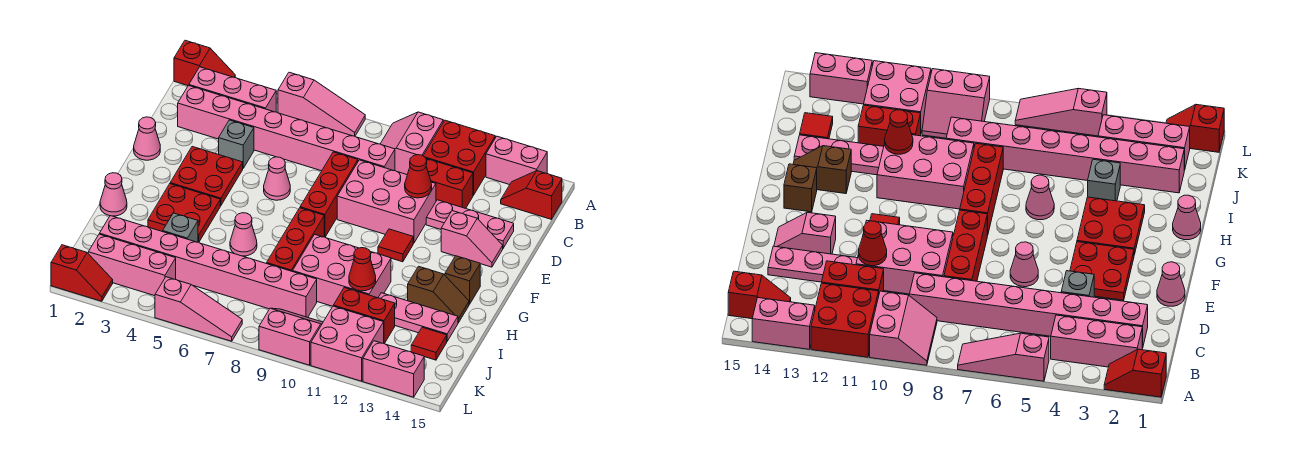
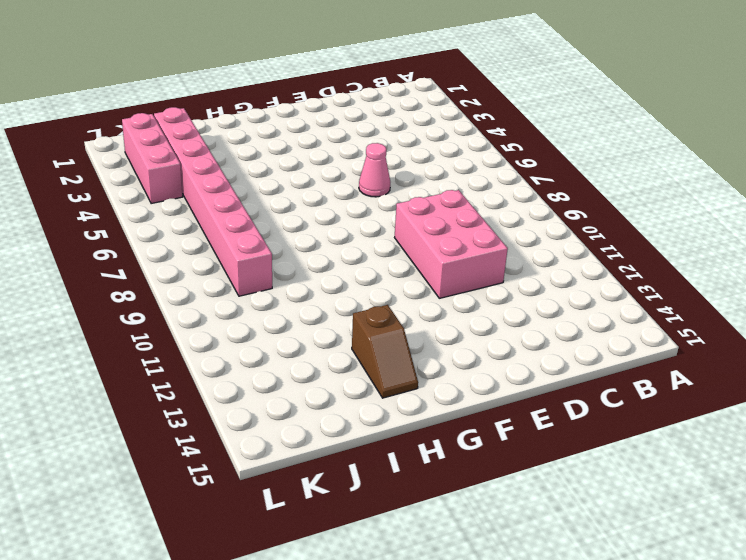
none -> red 1x2 slope [174,40,235,86]
none -> pink 1x3 slope [278,72,365,136]
none -> pink 2x2 slope [381,112,443,175]
none -> red 2x2 brick [423,120,495,195]

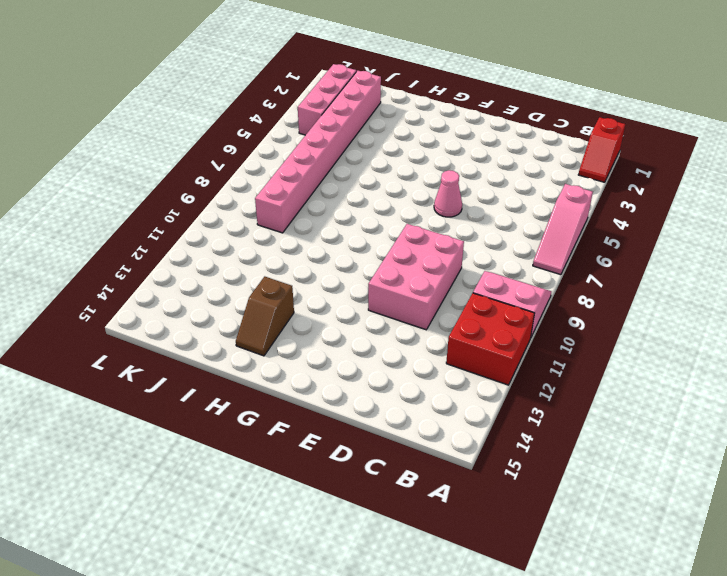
none -> pink 1x2 brick [486,136,547,185]
none -> pink 1x3 brick [189,67,276,112]
none -> red 1x2 slope [501,171,562,219]
none -> pink 1x8 brick [178,86,395,171]

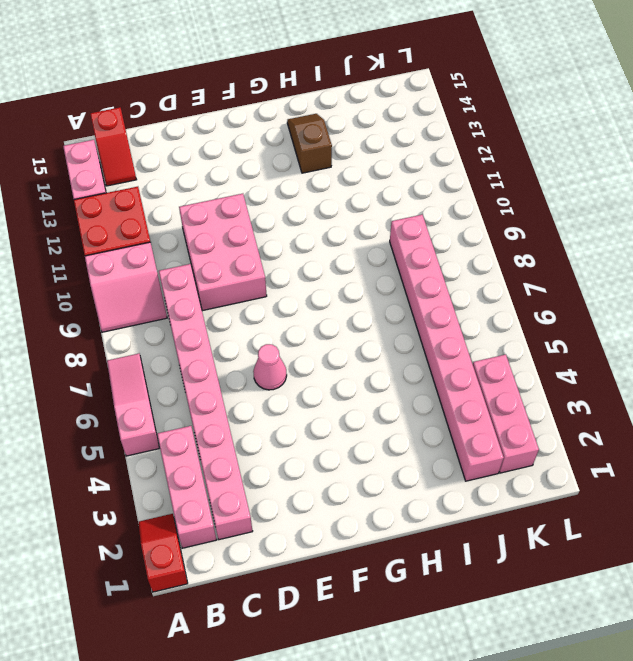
none -> red 1x2 brick [426,159,473,208]
none -> grey 1x1 brick [219,120,254,168]
none -> red 1x3 brick [300,152,358,237]
none -> pink 1x3 plate [426,200,514,248]

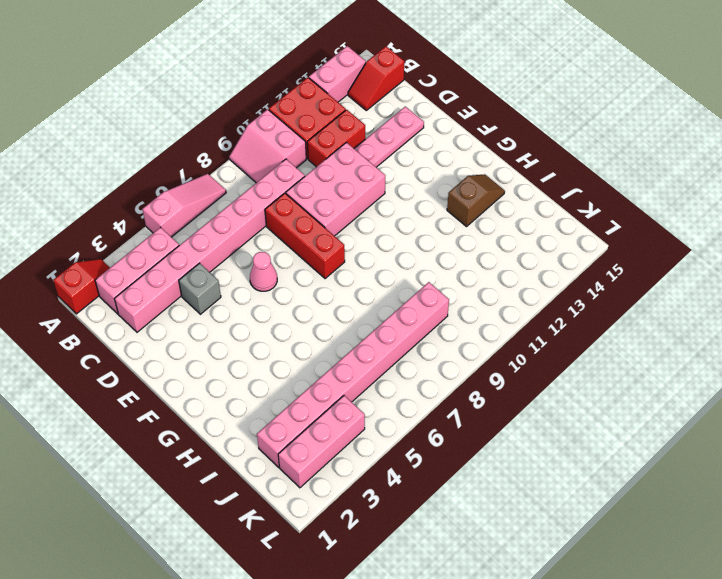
none -> pink 1x1 cone [134,117,160,160]
none -> red 2x2 plate [170,147,243,206]
none -> pink 1x2 slope [441,211,503,267]
none -> red 1x1 tile [378,229,413,262]

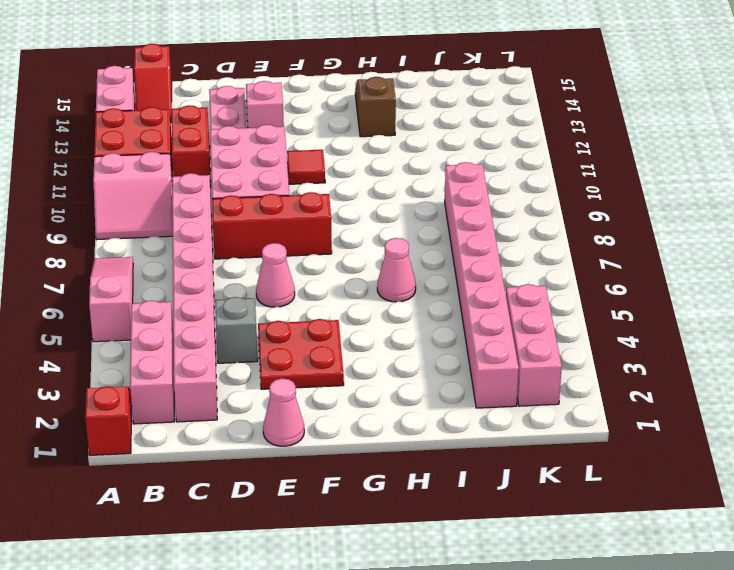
none -> red 2x2 plate [148,184,220,242]
none -> red 1x3 brick [267,208,324,272]
none -> brown 1x1 brick [445,256,480,304]
none -> pink 1x1 cone [100,173,127,216]

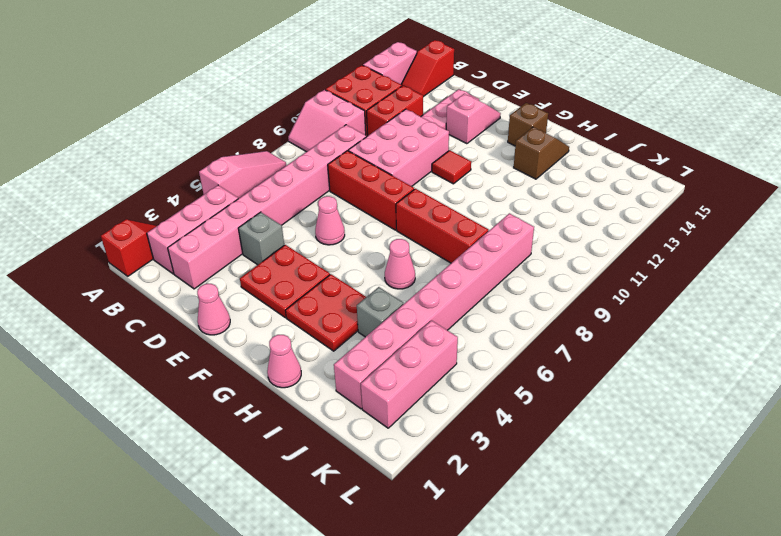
none -> pink 2x3 brick [293,234,391,306]
none -> pink 1x3 plate [378,293,458,341]
none -> red 1x2 brick [333,288,395,344]
none -> red 1x1 tile [411,327,447,360]

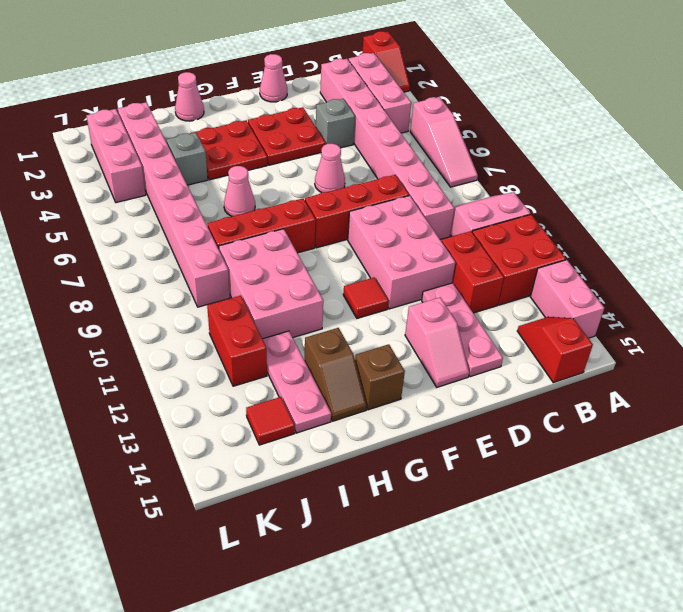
none -> pink 2x2 slope [259,308,323,365]
none -> pink 2x2 brick [311,306,384,381]
none -> red 1x2 slope [51,245,113,301]
none -> pink 1x3 slope [155,277,242,341]

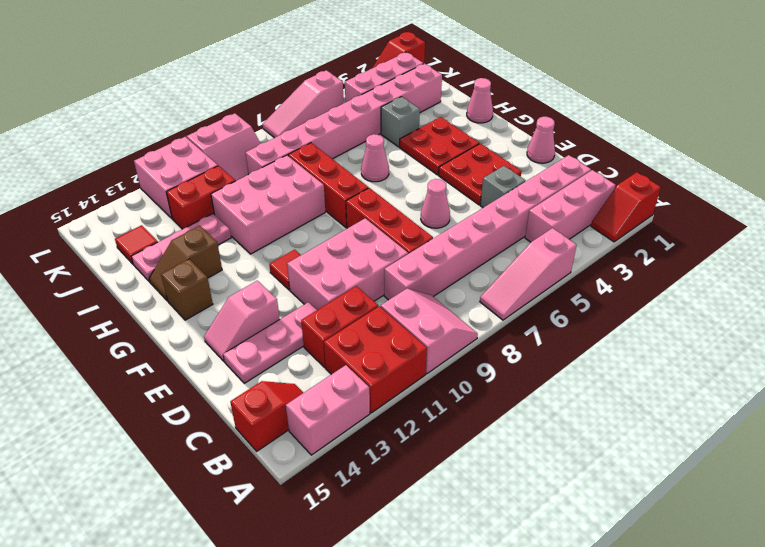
none -> pink 1x2 brick [363,341,424,397]
none -> red 1x1 cone [405,155,432,198]
none -> red 1x1 cone [349,248,376,291]

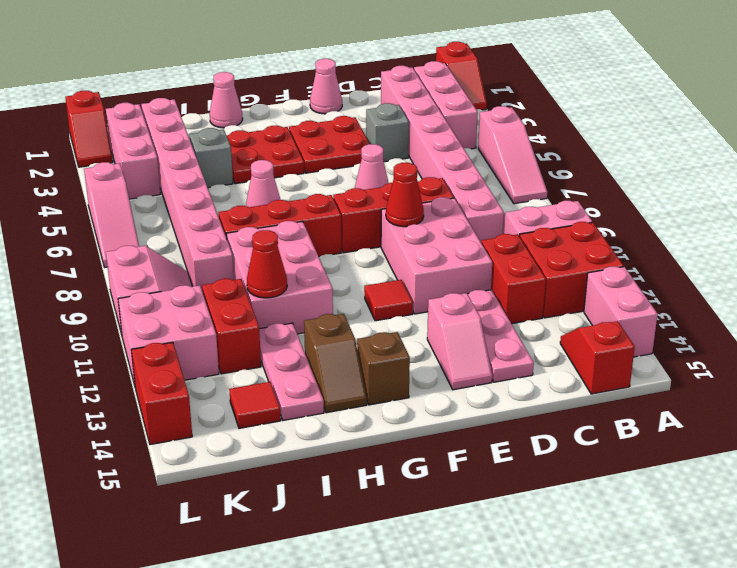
red 1x1 cone [386,163,424,227] -> red 1x1 cone moved to [405,155,432,198]
red 1x2 brick [131,342,192,445] -> pink 1x2 brick [363,341,424,397]

